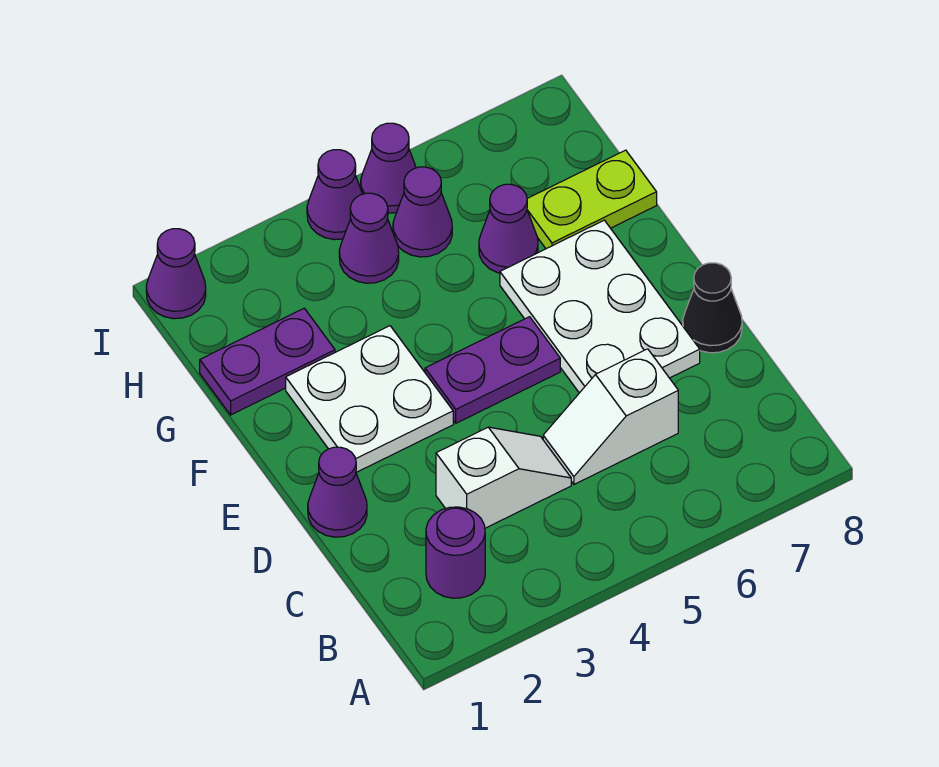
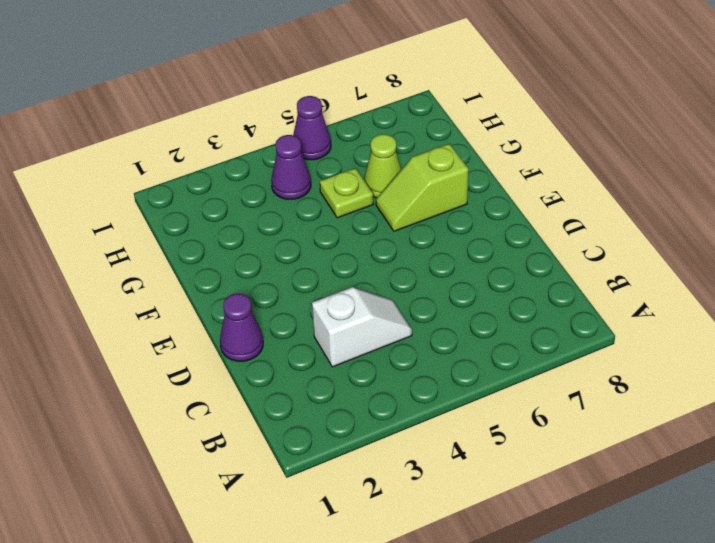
lime 1x2 slope [376,144,469,231] -> white 2x3 plate [500,220,700,393]
lime 1x1 plate [320,168,373,218] -> none
lime 1x1 cone [364,134,401,198] -> purple 1x1 cone [479,184,538,273]
none -> purple 1x1 round brick [426,507,485,598]
none -> white 1x2 slope [543,349,678,484]
none -> black 1x1 cone [683,263,742,353]

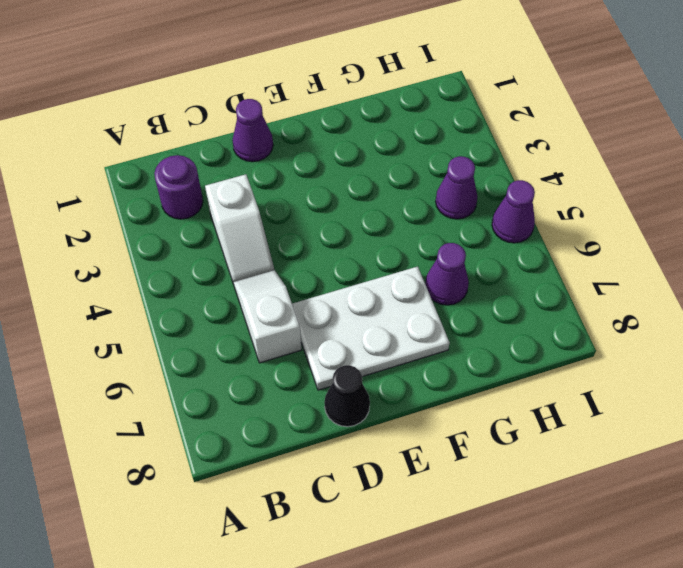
none -> white 2x2 plate [286,326,453,472]
none -> purple 1x2 plate [425,317,560,423]
none -> purple 1x2 plate [200,308,335,415]

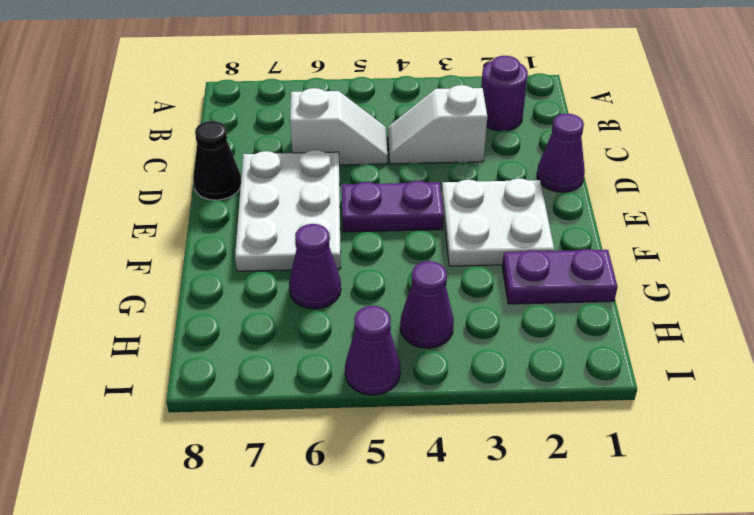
none -> lime 1x2 plate [527,150,657,249]
none -> purple 1x1 cone [393,167,452,257]
none -> purple 1x1 cone [146,229,206,319]

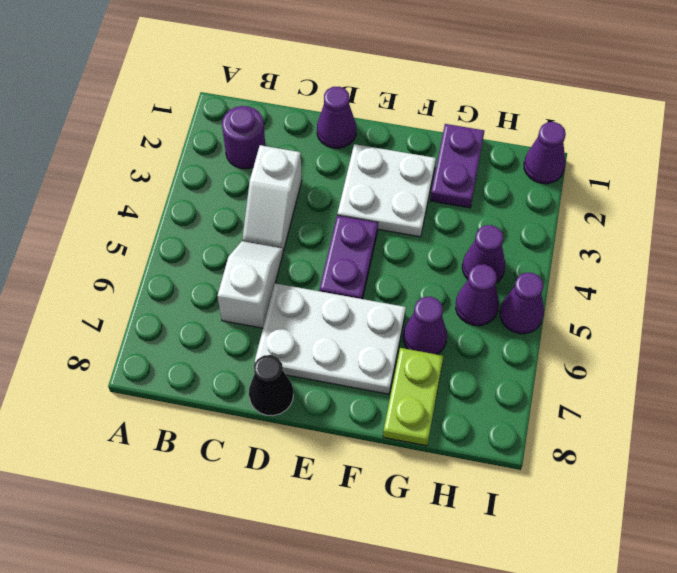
none -> purple 1x1 cone [307,150,362,240]

